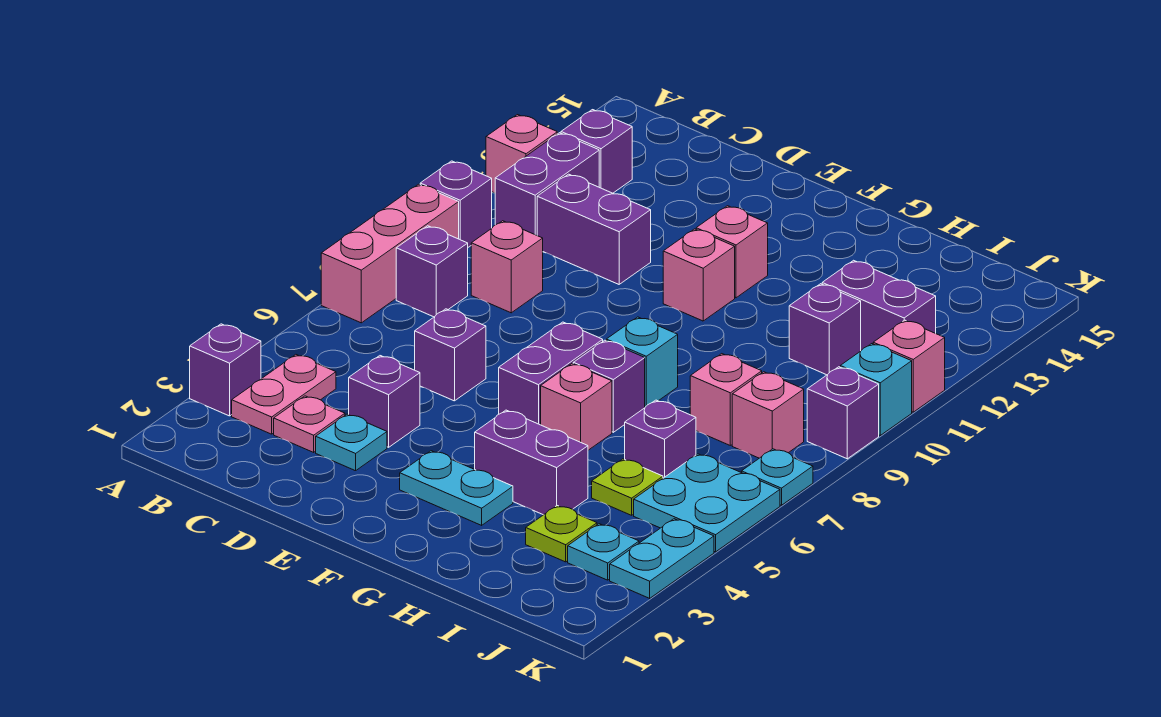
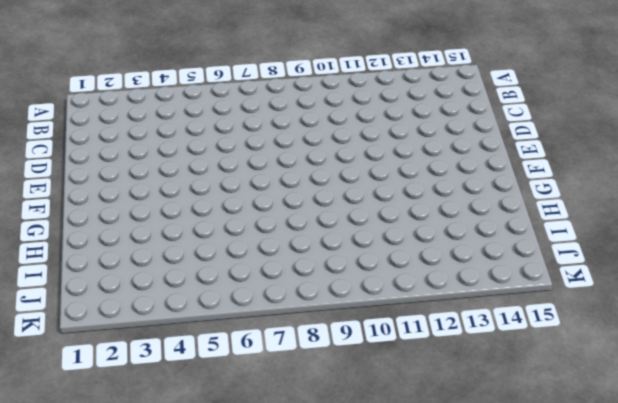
none -> purple 1x1 brick [190,324,261,416]
none -> pink 1x3 brick [321,184,459,323]
none -> purple 1x1 brick [420,161,492,247]
none -> pink 1x1 brick [486,115,557,193]

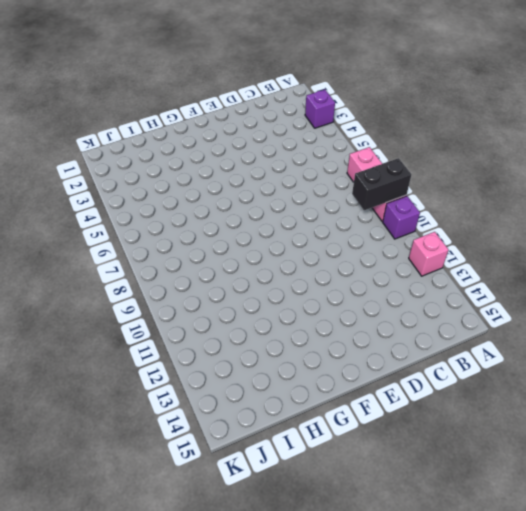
black 1x2 brick [352,158,411,210] -> none
none -> pink 1x2 plate [232,355,336,434]
none -> purple 1x1 brick [396,226,468,317]
none -> purple 1x2 brick [495,133,599,235]
none -> purple 1x1 brick [561,110,632,193]

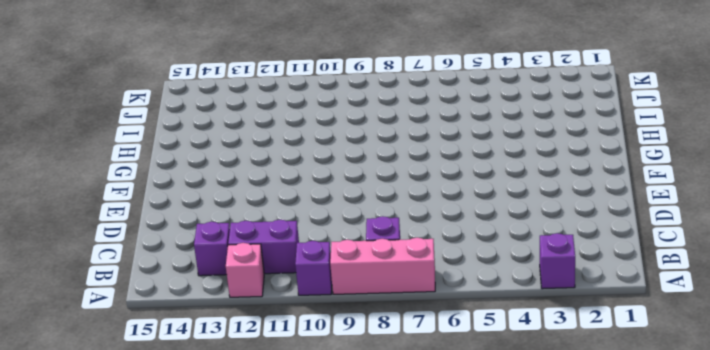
none -> pink 1x2 plate [232,355,336,434]
none -> pink 1x1 plate [274,396,345,452]
none -> pink 1x1 brick [471,221,543,313]
none -> purple 1x2 brick [537,174,651,284]

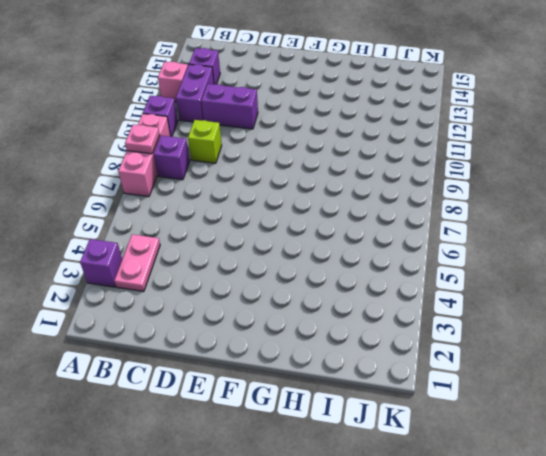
pink 1x1 plate [125,124,160,154] -> pink 1x1 plate moved to [274,396,345,452]
lime 1x1 brick [188,120,222,163] -> pink 1x1 brick [471,221,543,313]
none -> cyan 1x1 plate [316,414,387,471]
none -> purple 1x1 brick [349,356,420,447]
none -> purple 1x1 brick [415,309,486,401]
none -> cyan 1x2 plate [400,451,513,525]

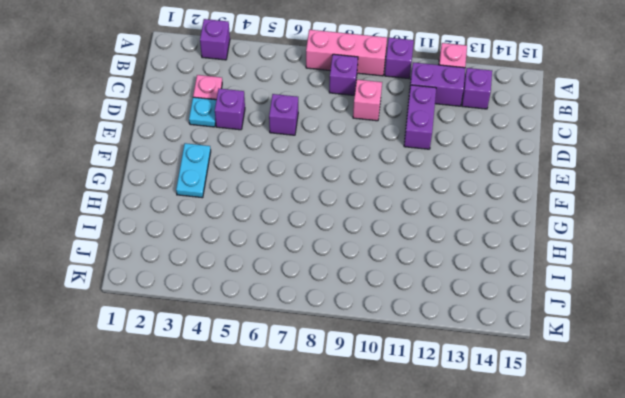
none -> pink 1x2 plate [232,355,336,434]
none -> purple 1x2 brick [499,322,603,425]
none -> pink 1x1 brick [663,229,735,321]
none -> pink 1x1 brick [696,206,768,298]

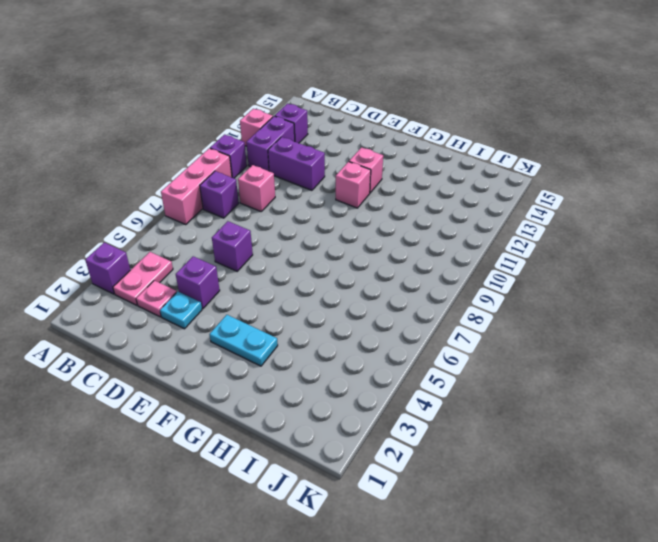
none -> purple 1x2 brick [499,322,603,425]
none -> purple 1x2 brick [475,410,588,515]
none -> pink 1x1 brick [541,364,612,450]
none -> purple 1x1 brick [573,340,645,432]

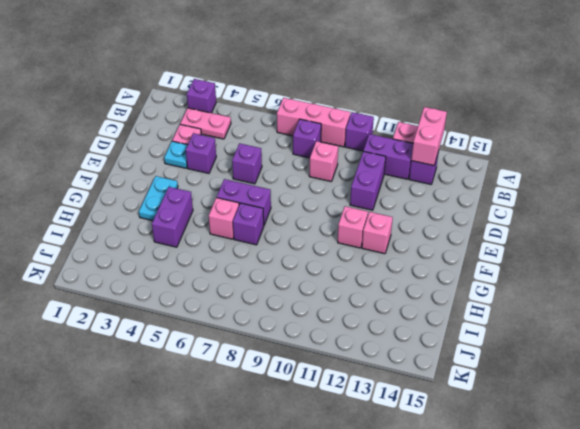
pink 1x2 brick [411,107,447,166] -> none
none -> cyan 1x1 brick [606,317,678,407]
none -> lime 1x1 plate [526,506,597,562]
none -> lime 1x1 plate [592,459,663,515]
none -> purple 1x1 brick [625,400,696,478]

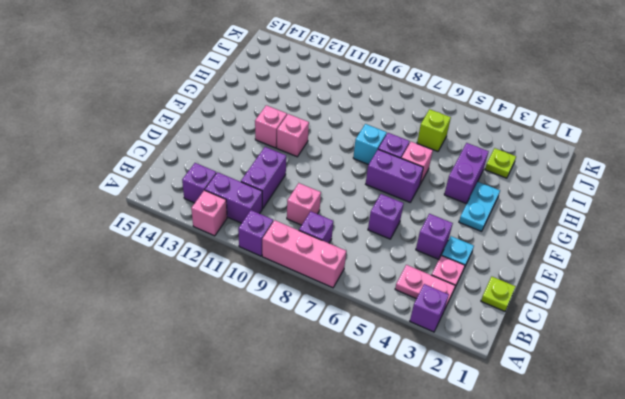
lime 1x1 plate [481,277,516,311] -> lime 1x1 plate moved to [592,459,663,515]
lime 1x1 brick [417,109,451,151] -> purple 1x1 brick [625,400,696,478]
none -> pink 1x1 brick [690,354,762,445]
none -> purple 1x1 brick [789,284,861,375]
none -> purple 1x2 brick [822,260,936,350]
none -> cyan 1x1 plate [568,524,639,580]

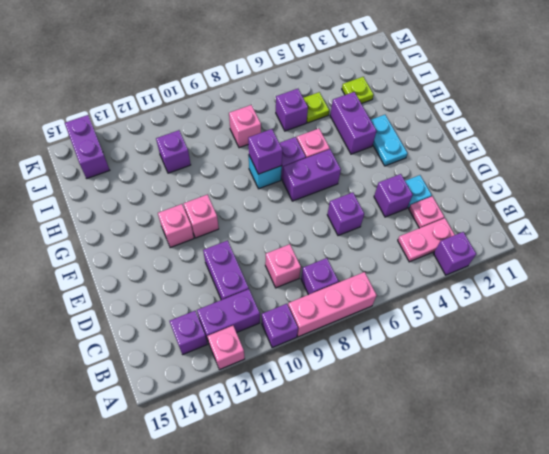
purple 1x1 brick [248,129,283,174] -> purple 1x1 brick moved to [807,367,879,459]
purple 1x2 brick [65,115,110,179] -> purple 1x2 brick moved to [822,260,936,350]
none -> cyan 1x1 plate [568,524,639,580]
none -> cyan 2x2 plate [634,454,780,552]
none -> pink 1x1 brick [732,372,804,458]
none -> cyan 1x2 plate [610,519,714,598]

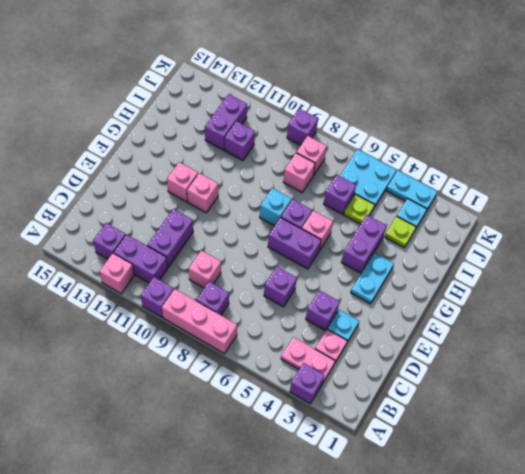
none -> cyan 1x1 plate [742,449,813,505]
none -> cyan 1x1 brick [840,344,912,435]
none -> pink 1x1 brick [873,320,945,412]

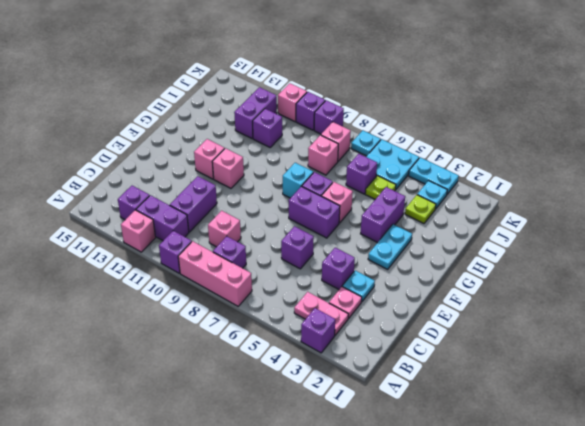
purple 1x1 brick [296,92,325,130] -> cyan 1x1 brick [840,344,912,435]

